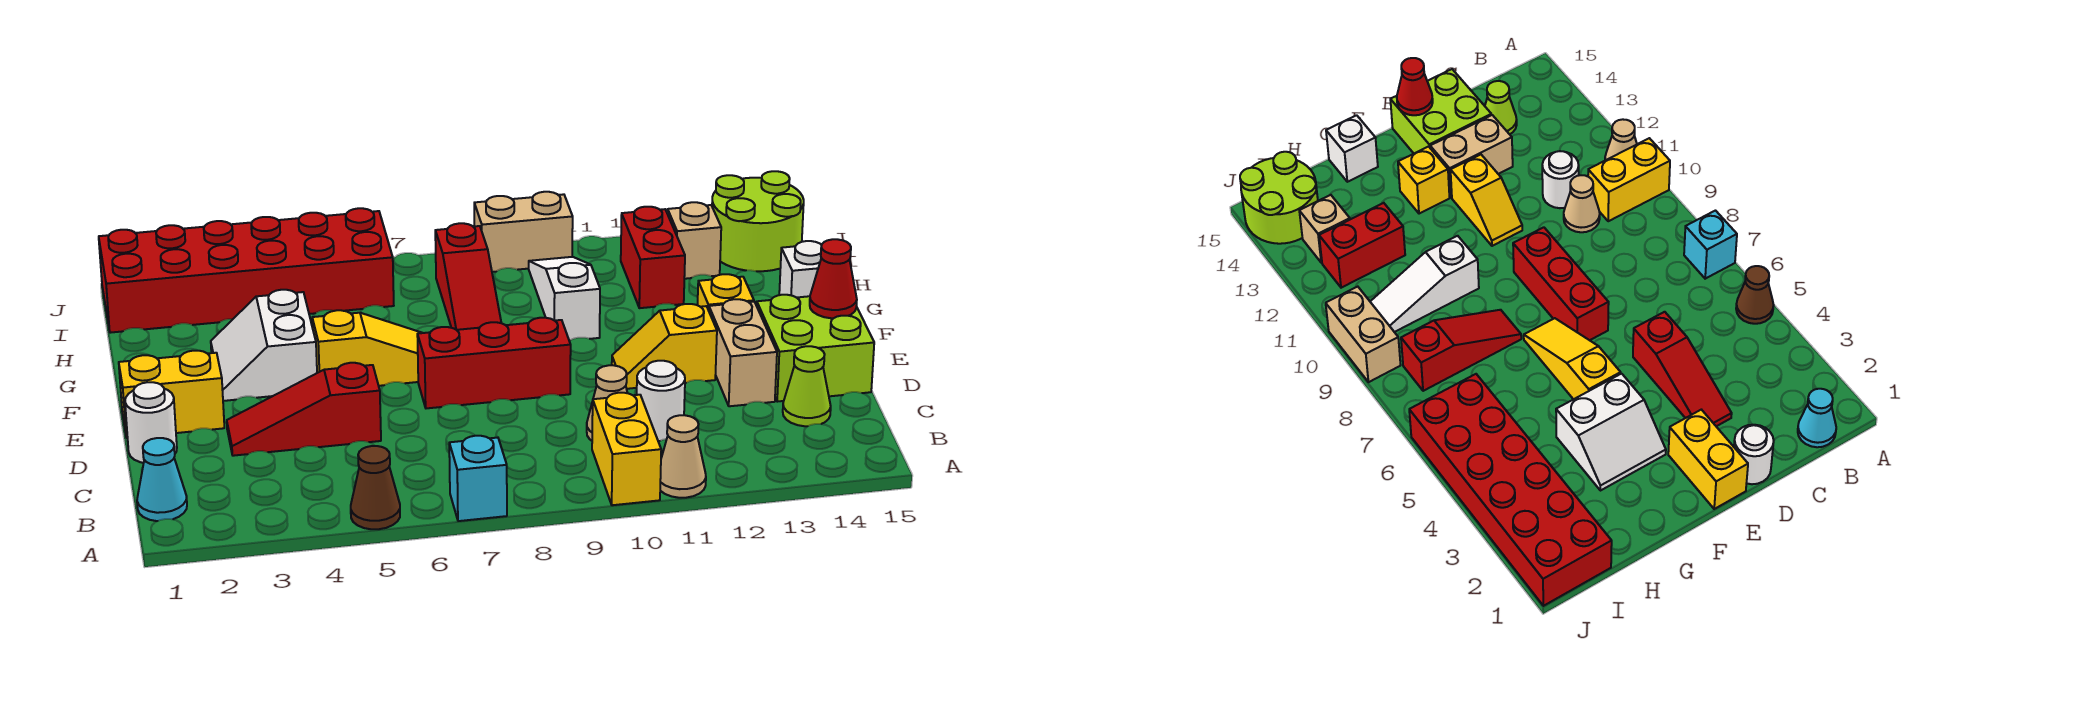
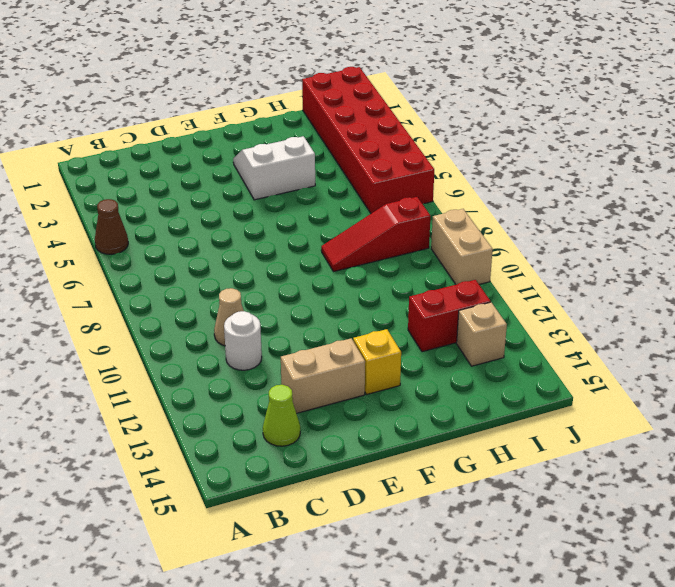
none -> cyan 1x1 brick [449,436,507,521]
none -> yellow 1x2 brick [592,393,661,505]
none -> tan 1x1 cone [660,415,706,498]

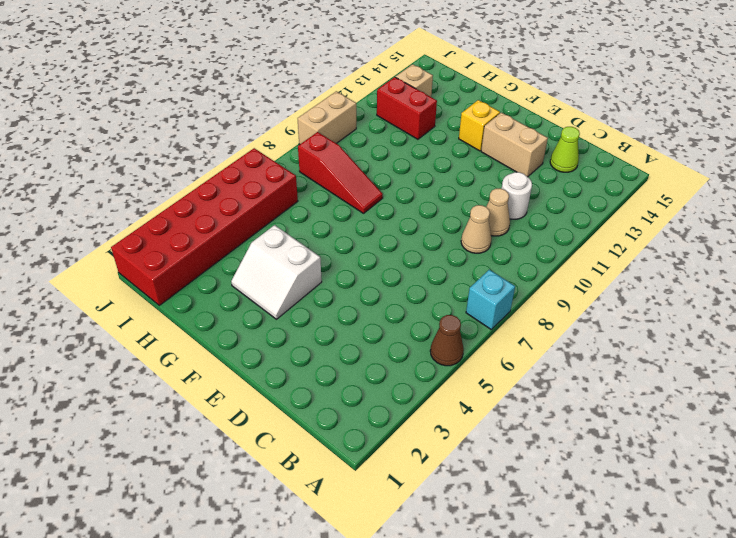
tan 1x1 cone [461,205,491,253] -> tan 1x1 cone moved to [660,415,706,498]
none -> yellow 1x2 brick [592,393,661,505]
none -> cyan 1x1 cone [137,438,187,521]
none -> white 1x1 round brick [125,382,177,463]

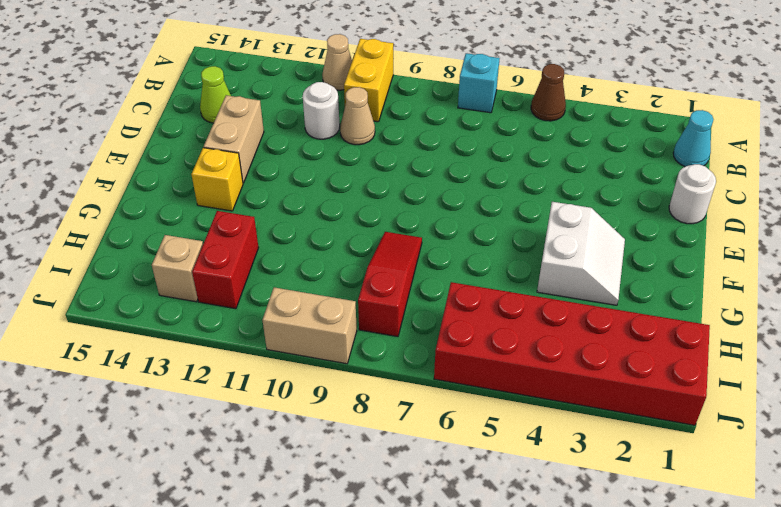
none -> red 1x3 slope [227,363,381,456]
none -> lime 2x2 brick [757,295,874,402]
none -> yellow 1x2 brick [119,351,224,438]

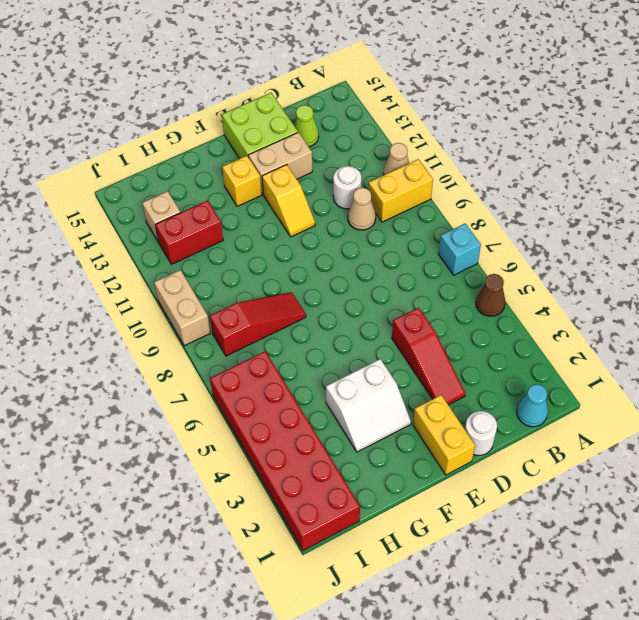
none -> red 1x3 brick [417,318,571,408]
none -> yellow 1x3 slope [312,310,422,386]
none -> white 1x3 slope [529,257,600,341]

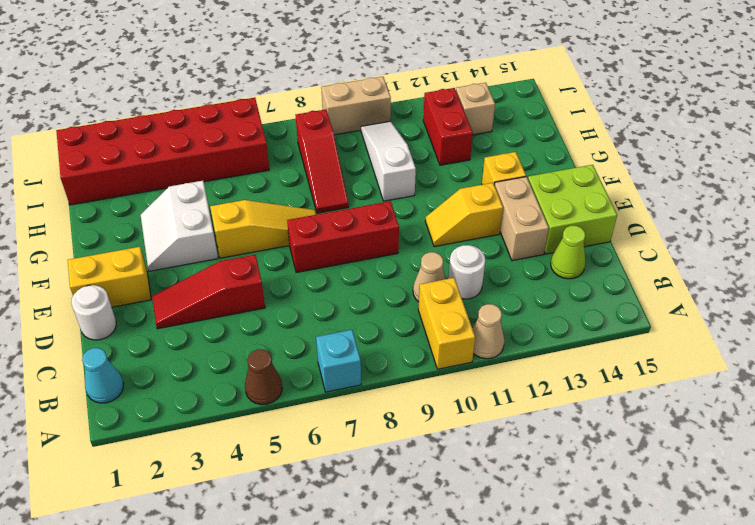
none -> white 1x1 brick [779,241,822,298]
none -> lime 2x2 round brick [712,171,804,271]
none -> red 1x1 cone [810,239,857,318]

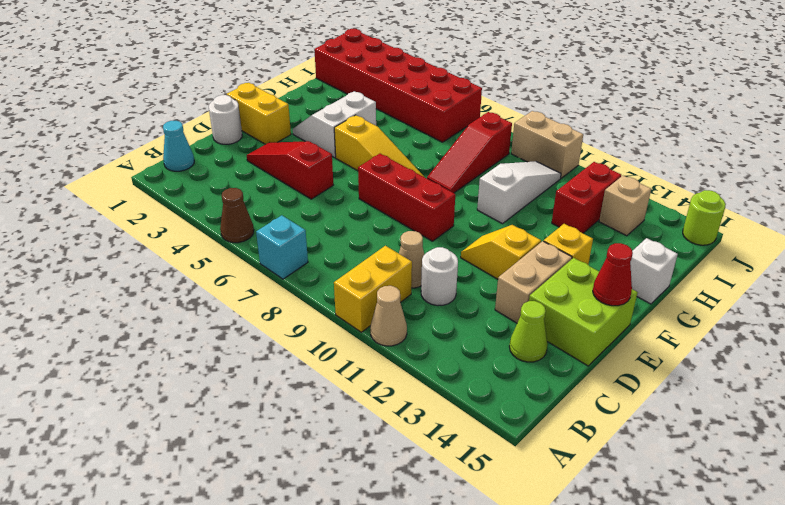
lime 1x1 round brick [683,190,726,245] -> lime 2x2 round brick [712,171,804,271]

